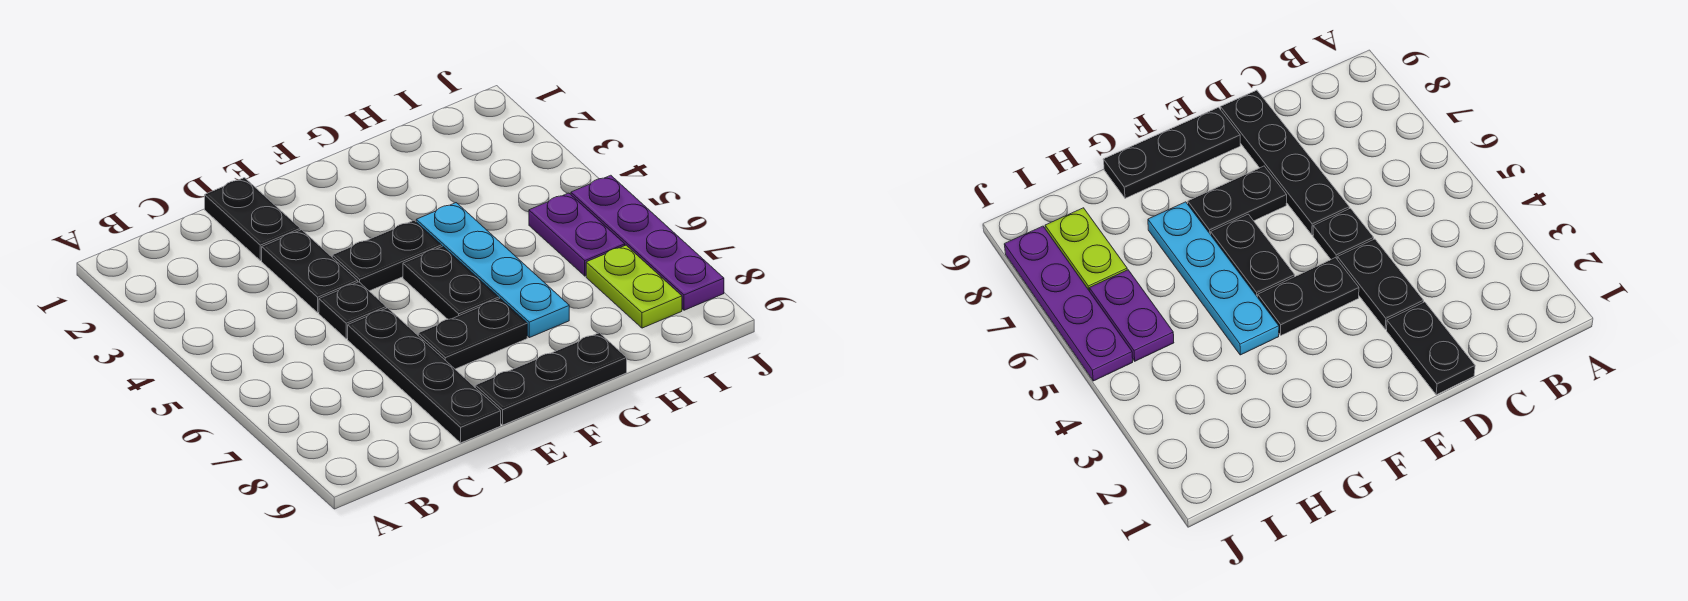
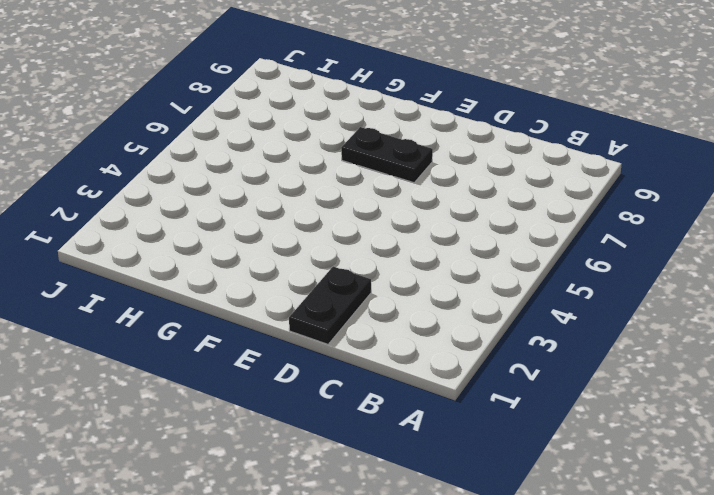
none -> black 1x2 plate [262,230,358,312]
none -> black 1x1 plate [319,282,386,339]
none -> black 1x4 plate [348,308,501,443]

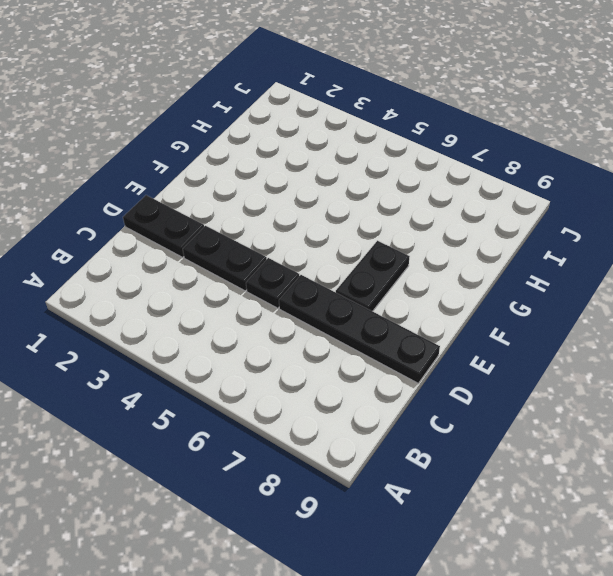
none -> black 1x2 plate [332,220,442,291]
none -> black 1x3 plate [475,333,627,425]
none -> black 1x2 plate [403,246,499,319]

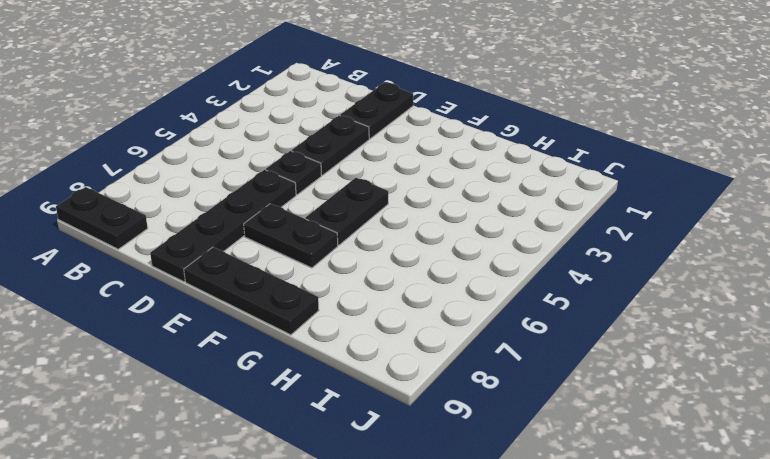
black 1x2 plate [56,187,148,249] -> black 1x2 plate moved to [332,220,442,291]
none -> cyan 1x4 plate [416,203,569,338]
none -> purple 1x2 plate [529,193,625,276]
none -> lime 1x2 plate [586,245,682,328]

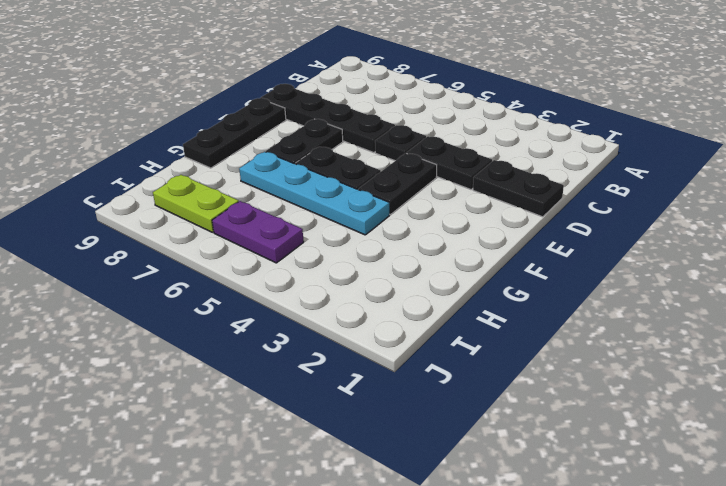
none -> purple 1x4 plate [571,175,724,310]

